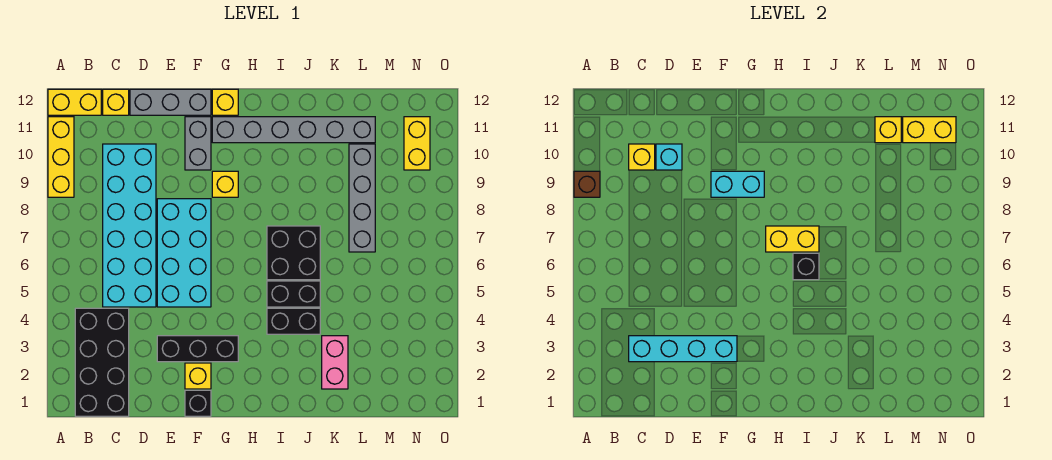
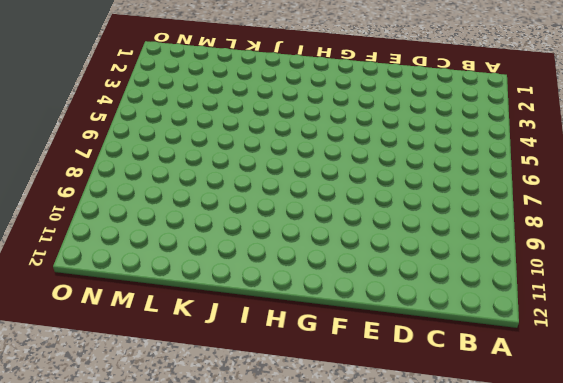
none -> yellow 1x3 brick [48,117,74,197]
none -> yellow 1x2 brick [48,89,101,115]
none -> black 2x4 brick [75,308,129,416]

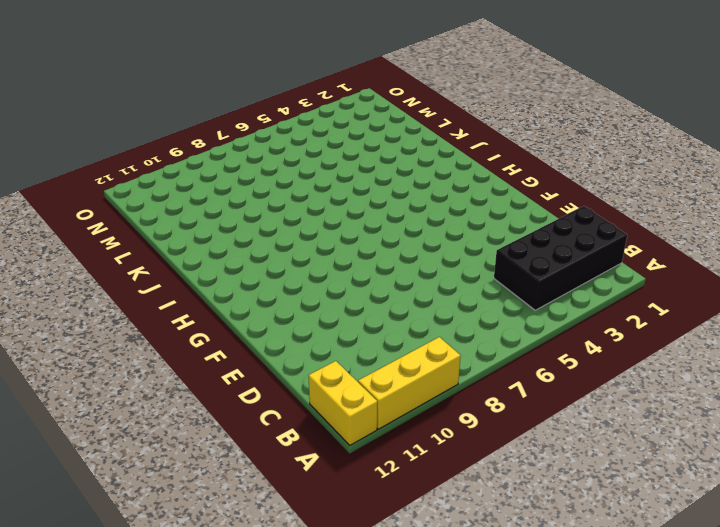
none -> cyan 2x6 brick [103,144,156,307]
none -> yellow 1x1 brick [103,89,129,115]
none -> grey 1x3 brick [130,89,211,115]

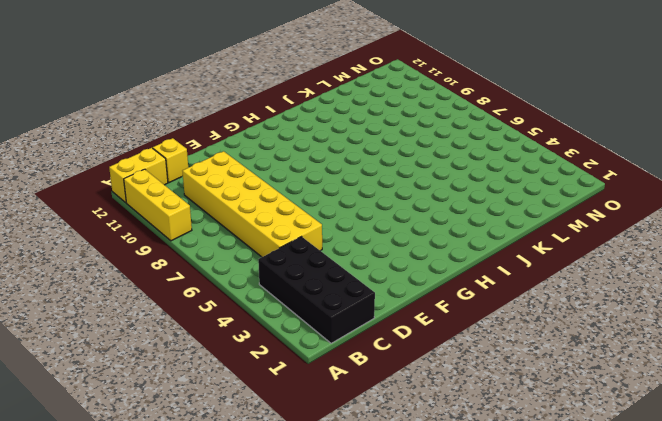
yellow 2x6 brick [183,151,322,257] -> cyan 2x6 brick [103,144,156,307]
none -> grey 1x3 brick [130,89,211,115]
none -> black 1x3 brick [157,336,238,362]
none -> cyan 2x4 brick [157,199,211,307]

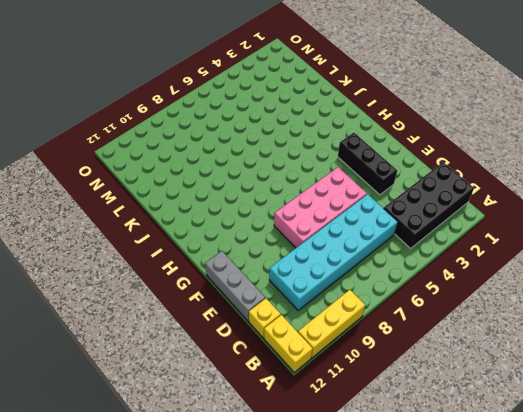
pink 2x4 brick [274,167,367,248] -> cyan 2x4 brick [157,199,211,307]
none -> black 1x1 brick [185,390,211,416]
none -> yellow 1x1 brick [185,363,211,389]
none -> grey 1x2 brick [185,117,211,170]

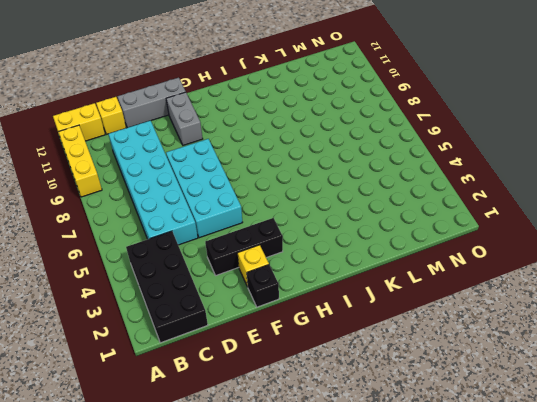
none -> yellow 1x1 brick [212,171,238,197]
none -> grey 1x6 brick [212,117,375,143]
none -> yellow 1x1 brick [212,89,238,115]

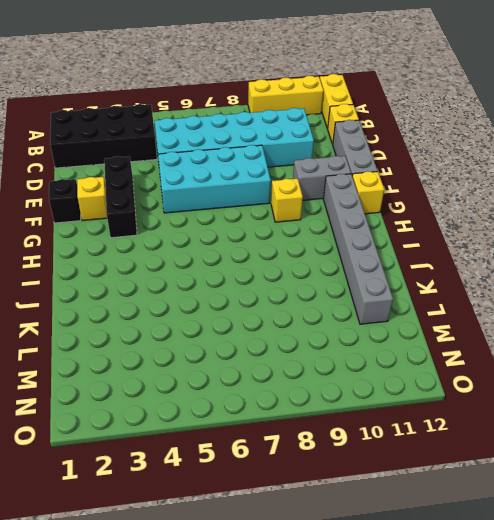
none -> black 1x2 brick [267,308,320,334]
none -> black 1x2 brick [267,281,320,307]
none -> black 2x2 brick [267,226,320,280]

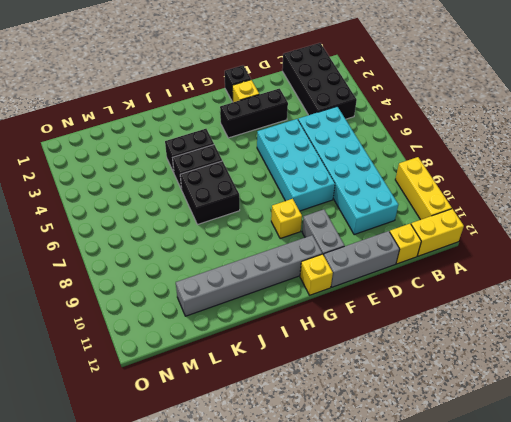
none -> pink 1x2 brick [322,336,348,389]
none -> grey 1x4 brick [349,144,375,252]
none -> yellow 1x2 brick [404,117,430,170]

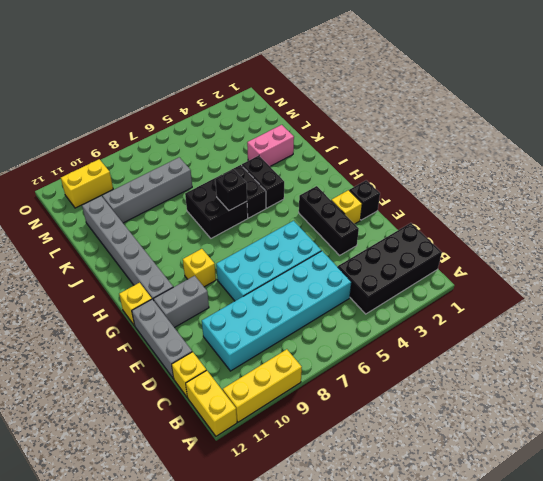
none -> brown 1x1 brick [574,171,600,197]
none -> cyan 1x4 brick [629,336,737,362]
none -> yellow 1x1 brick [629,144,655,170]

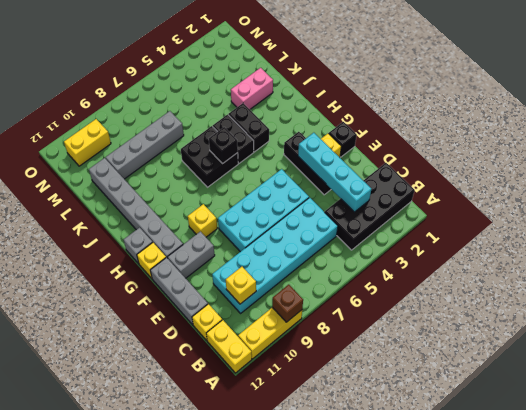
grey 1x1 brick [123,228,153,264] -> none
none -> cyan 1x1 brick [656,144,682,170]
none -> cyan 1x2 brick [711,171,764,197]
none -> yellow 1x2 brick [766,226,819,252]

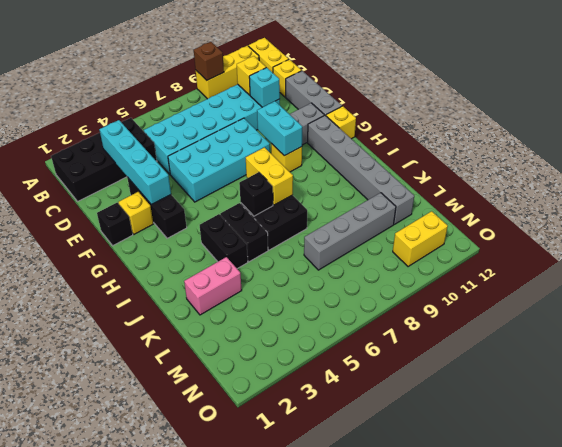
none -> yellow 1x1 brick [875,117,901,143]
none -> yellow 1x2 brick [903,117,956,143]

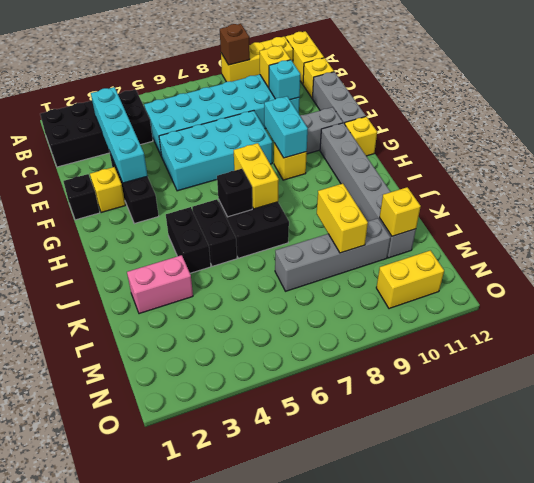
yellow 1x2 brick [317,184,368,253] -> yellow 1x2 brick moved to [903,117,956,143]

